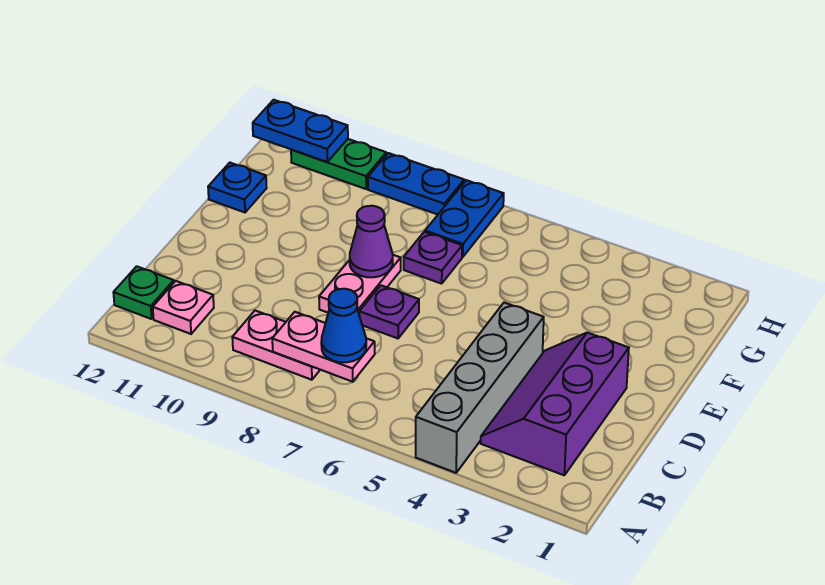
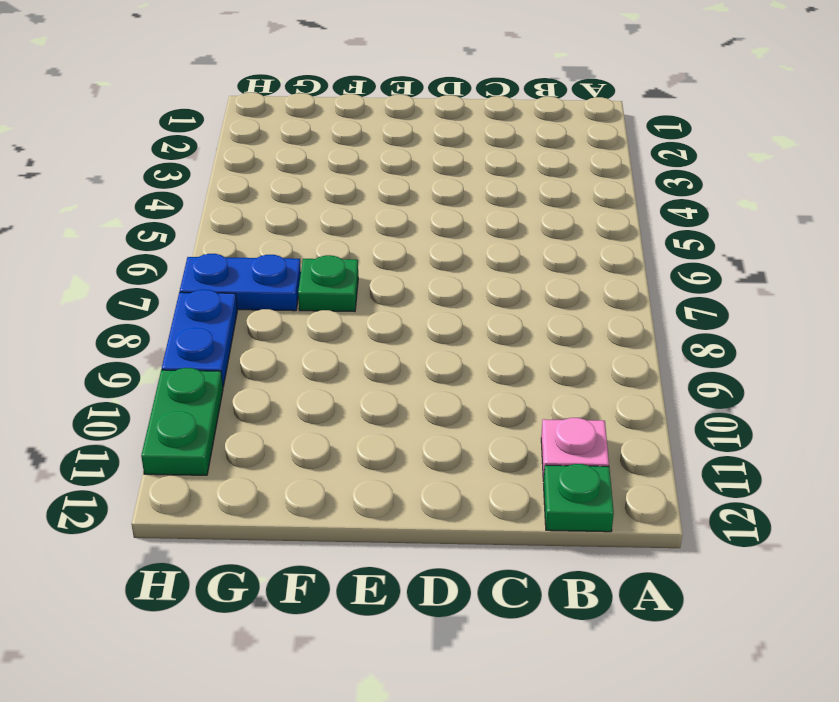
green 1x1 plate [298,255,358,312] -> purple 1x1 plate [404,232,462,284]
none -> grey 1x4 brick [416,303,544,473]
none -> purple 2x3 slope [481,333,629,475]
none -> pink 1x2 plate [232,311,320,380]

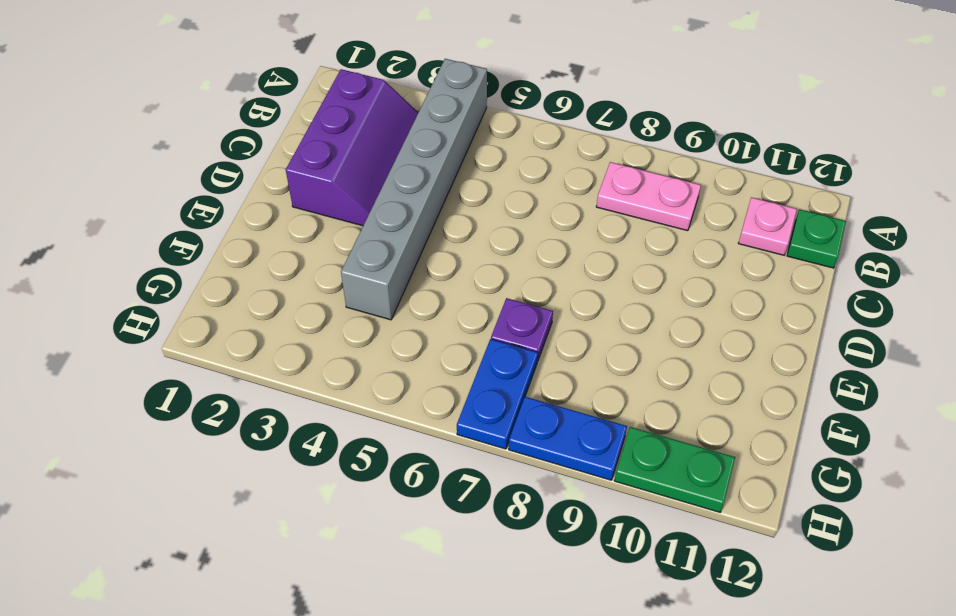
grey 1x6 brick [341,59,487,320] -> grey 1x4 brick [416,303,544,473]
none -> purple 1x1 plate [359,285,419,338]
none -> pink 1x2 plate [319,255,401,313]
none -> blue 1x1 plate [208,163,266,212]

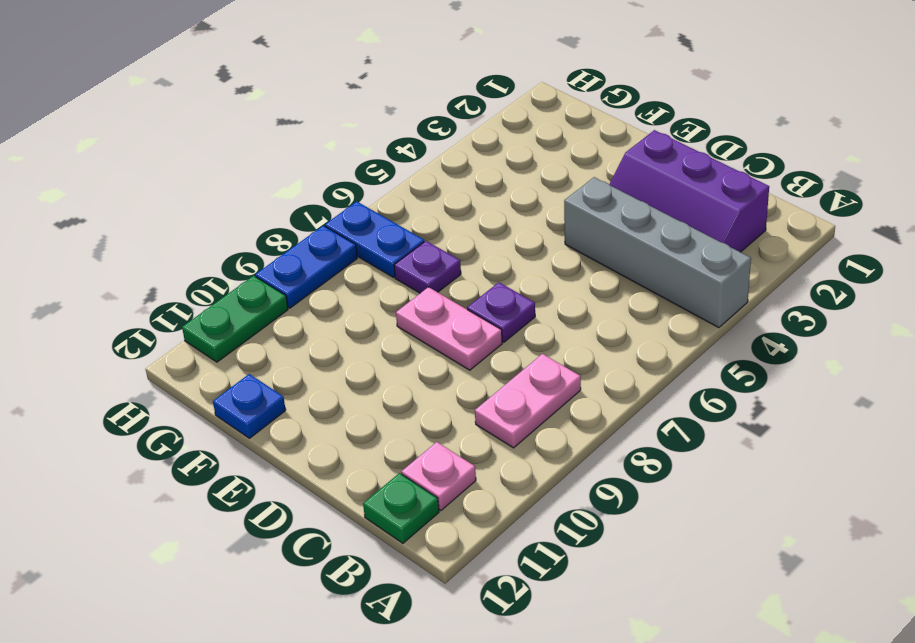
none -> pink 1x2 plate [272,312,375,382]
none -> purple 1x1 cone [350,206,393,277]
none -> blue 1x2 plate [253,100,348,162]

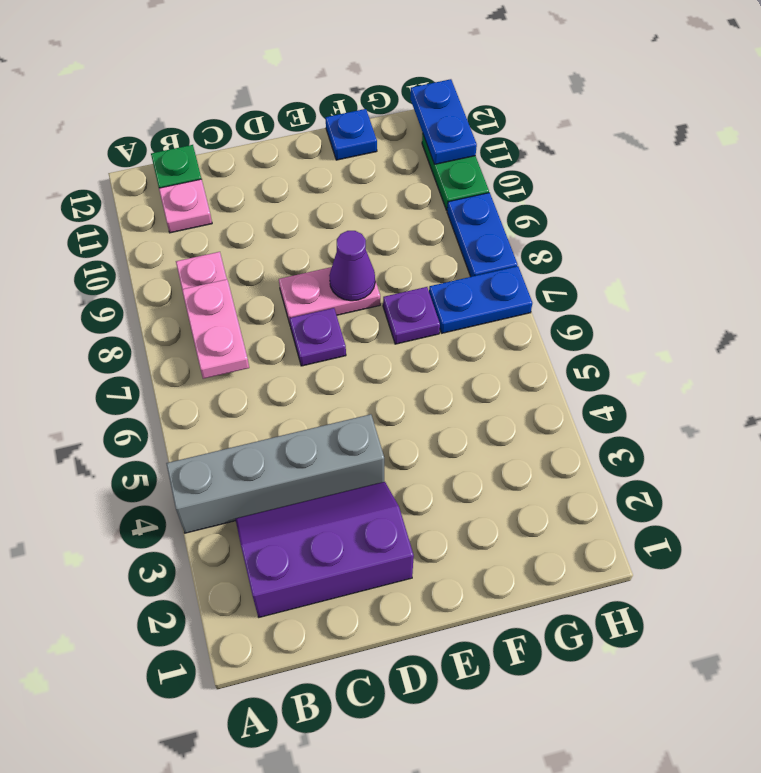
none -> blue 1x1 cone [321,289,366,362]

